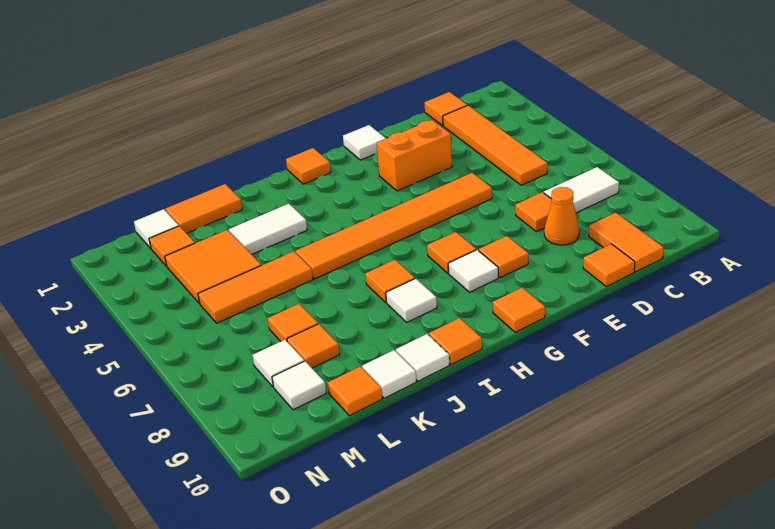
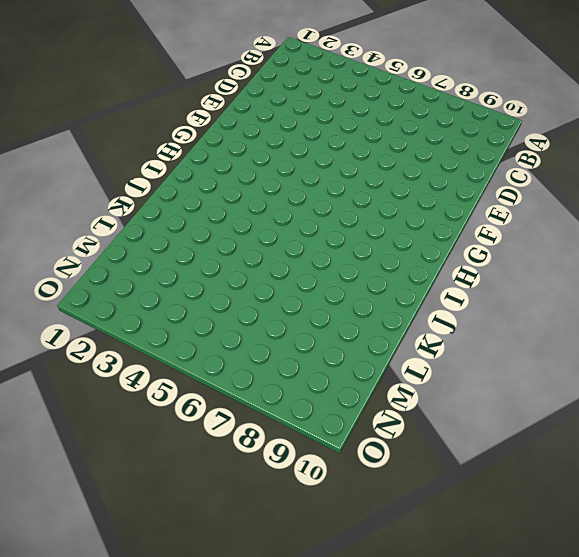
none -> white 1x2 tile [544,167,619,213]
none -> orange 1x1 tile [424,92,467,126]
none -> orange 1x4 tile [443,105,547,185]
none -> orange 1x2 tile [589,213,664,272]

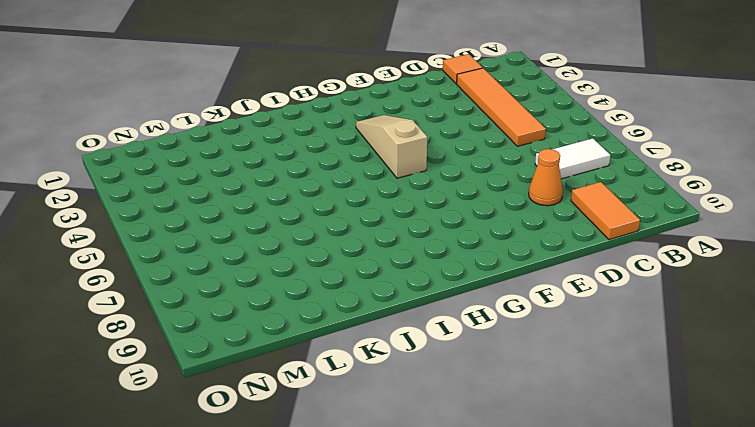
tan 1x3 slope [356,115,427,178] -> orange 1x6 tile [296,173,492,279]
none -> orange 1x1 tile [515,192,552,232]
none -> orange 1x1 tile [583,244,635,287]
none -> orange 1x2 brick [377,120,452,191]
none -> white 1x1 tile [343,125,386,160]

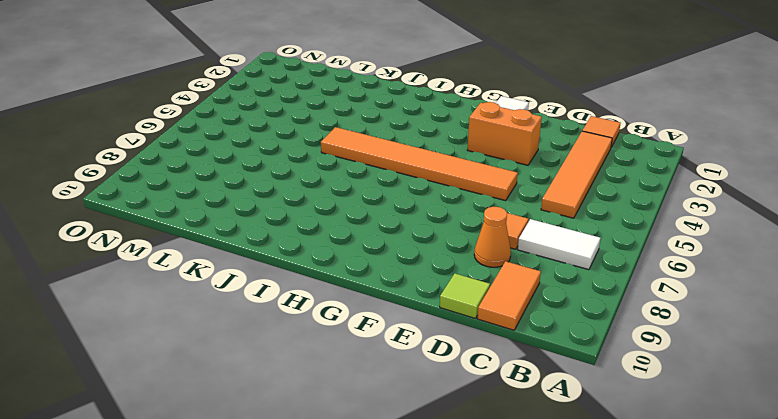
lime 1x1 tile [440,274,490,318] -> orange 1x1 tile [583,244,635,287]
none -> orange 1x1 tile [478,236,528,278]
none -> orange 1x1 tile [427,232,476,273]
none -> white 1x1 tile [448,250,498,292]
none -> orange 1x1 tile [493,288,545,332]

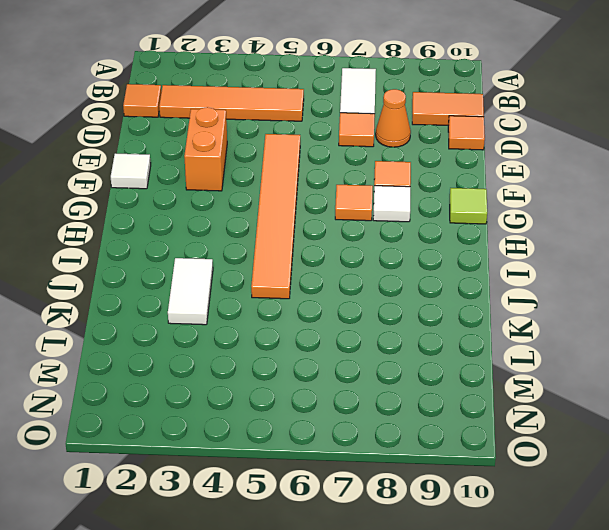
lime 1x1 tile [450,188,487,224] -> orange 1x1 tile [493,288,545,332]
none -> orange 1x1 tile [286,148,331,184]
none -> orange 1x1 tile [365,260,415,302]
none -> white 1x1 tile [386,278,437,322]
none -> orange 1x1 tile [429,318,482,365]

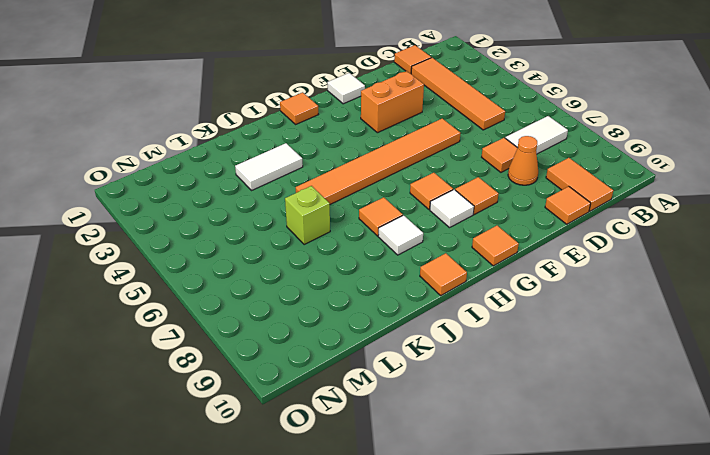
lime 1x1 brick [285,186,330,244] -> none
none -> white 1x1 tile [396,334,449,381]
none -> orange 1x2 tile [166,184,242,233]
none -> orange 1x3 tile [198,251,313,323]
none -> white 1x1 tile [362,350,416,398]

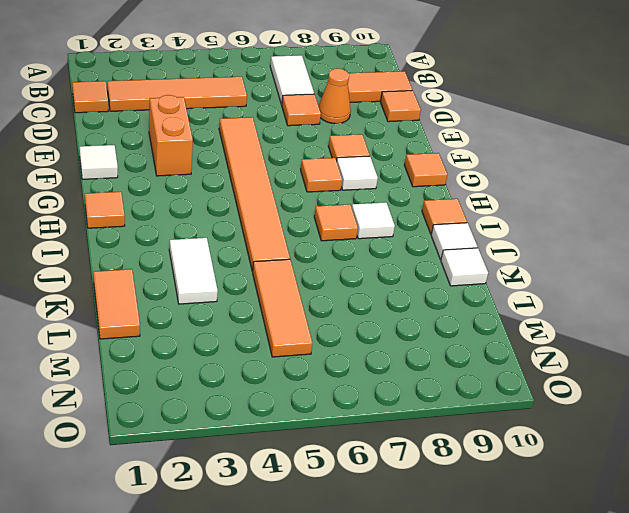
none -> orange 2x2 tile [165,230,261,304]
none -> orange 1x1 tile [268,304,318,341]
none -> orange 1x1 tile [287,324,340,368]
none -> orange 1x1 tile [328,366,382,416]

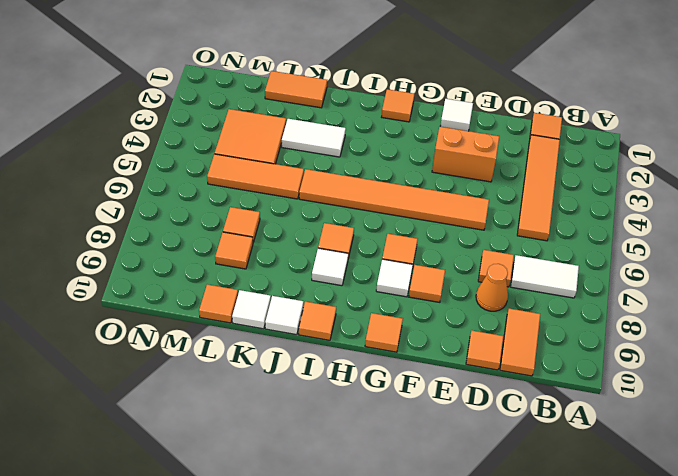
none -> white 1x1 tile [134,209,179,248]
none -> orange 1x1 tile [149,226,195,266]
none -> white 1x1 tile [253,340,304,387]
none -> white 1x1 tile [272,361,326,410]

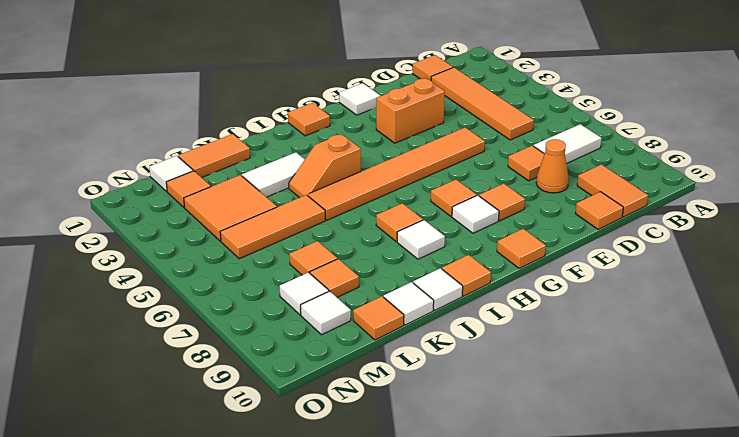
orange 1x2 slope [289,134,361,198] -> none

